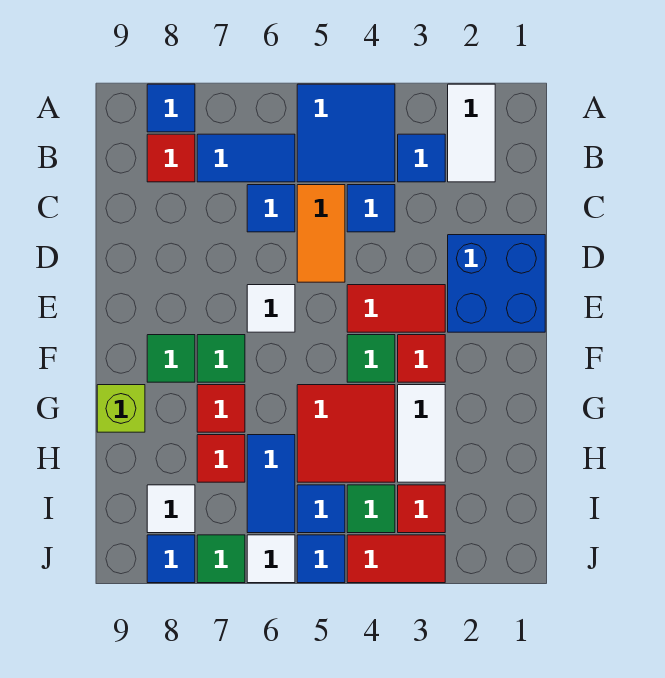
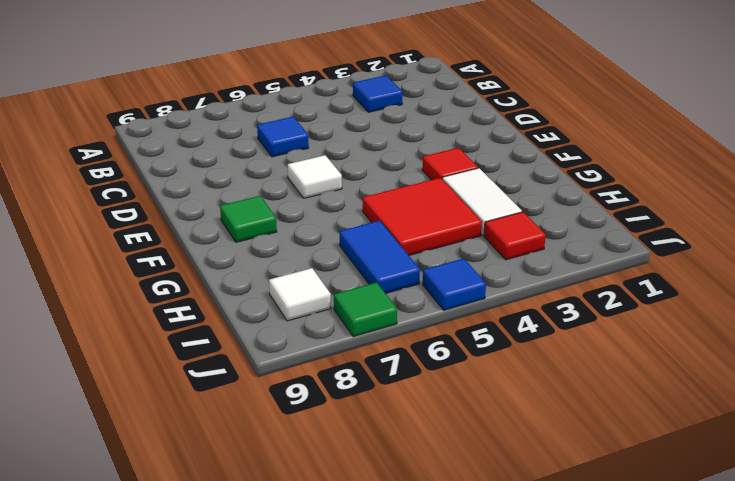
none -> white 1x2 tile [448,84,495,182]
none -> blue 2x2 tile [297,84,395,182]
none -> blue 1x1 tile [147,84,195,132]
none -> blue 1x2 tile [197,134,295,182]

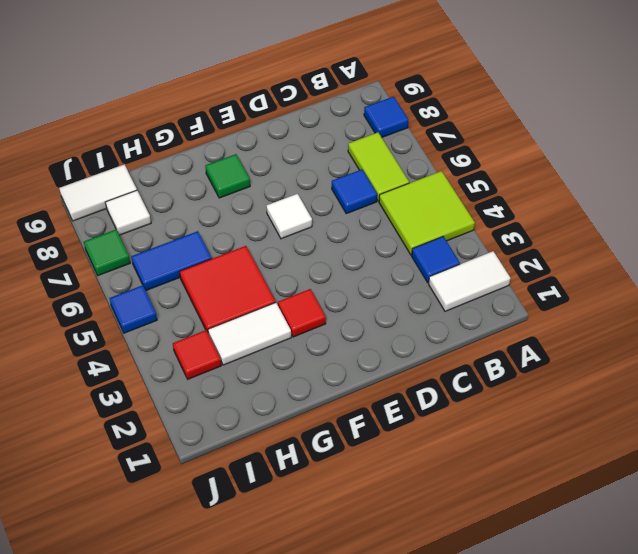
lime 2x2 tile [379,171,475,255] -> blue 2x2 tile [297,84,395,182]
lime 1x2 tile [348,132,409,201] -> blue 1x2 tile [197,134,295,182]
white 1x2 tile [59,164,137,221] -> none
none -> red 1x1 tile [147,134,195,182]
none -> blue 1x1 tile [347,185,395,232]
none -> orange 1x2 tile [297,185,345,282]
none -> blue 2x2 brick [448,235,545,332]

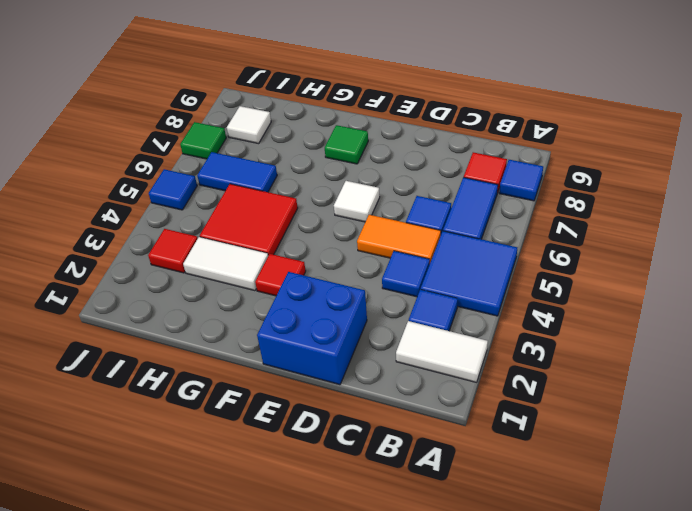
none -> red 1x2 tile [347,285,445,332]
none -> green 1x1 tile [347,335,395,382]
none -> green 1x1 tile [197,335,245,382]
none -> red 1x1 tile [197,385,245,432]

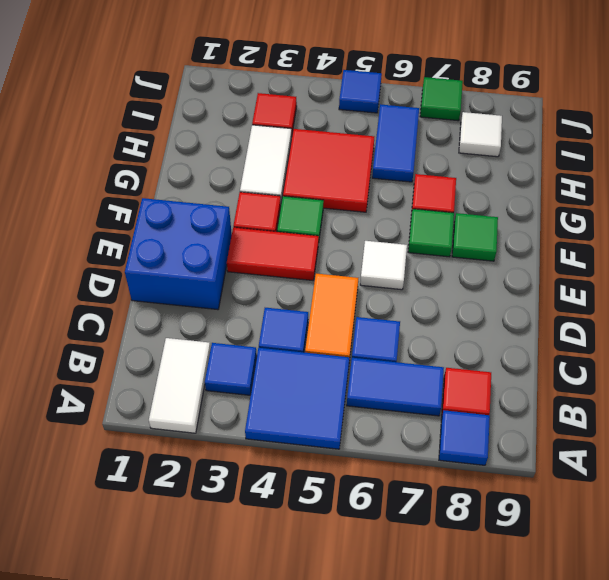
none -> lime 1x1 brick [97,385,145,432]
none -> red 1x1 tile [197,435,245,482]
none -> green 1x1 tile [347,485,395,533]
none -> blue 1x1 tile [297,485,345,533]

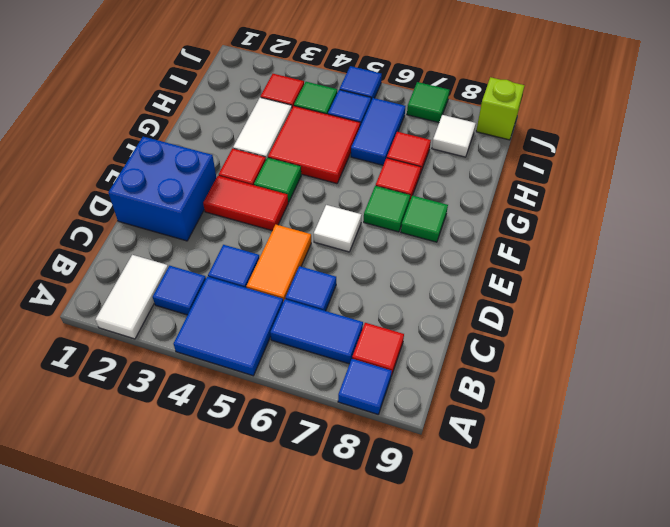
lime 1x1 brick [476,77,525,140] -> lime 1x1 brick moved to [97,385,145,432]
none -> red 1x2 tile [347,535,445,583]
none -> white 1x1 tile [247,535,295,583]
none -> blue 1x1 tile [147,535,195,583]

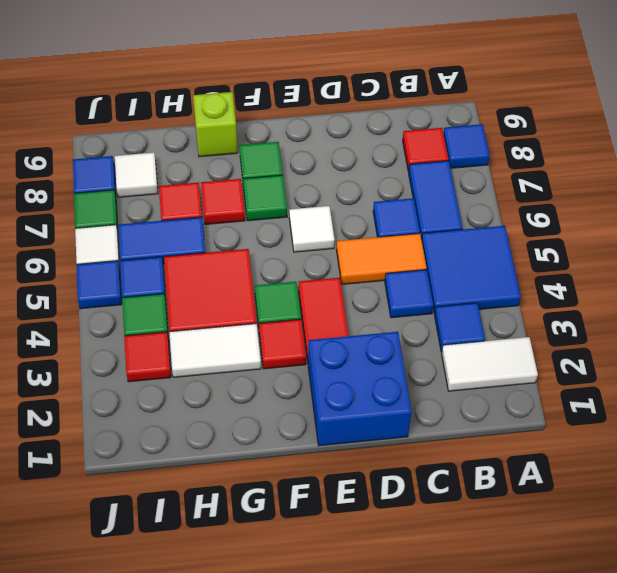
none -> red 1x2 tile [347,535,445,583]

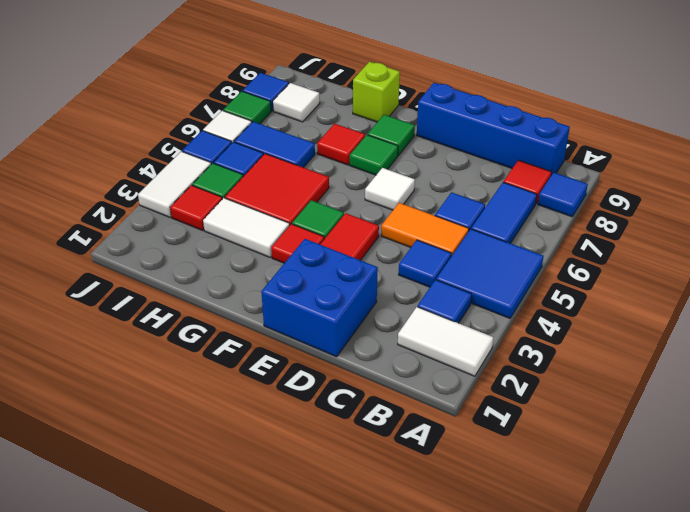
blue 1x4 brick [417,83,570,175] -> none
white 1x2 tile [138,151,211,217] -> red 1x2 tile [347,535,445,583]
none -> red 1x1 tile [197,435,245,482]

